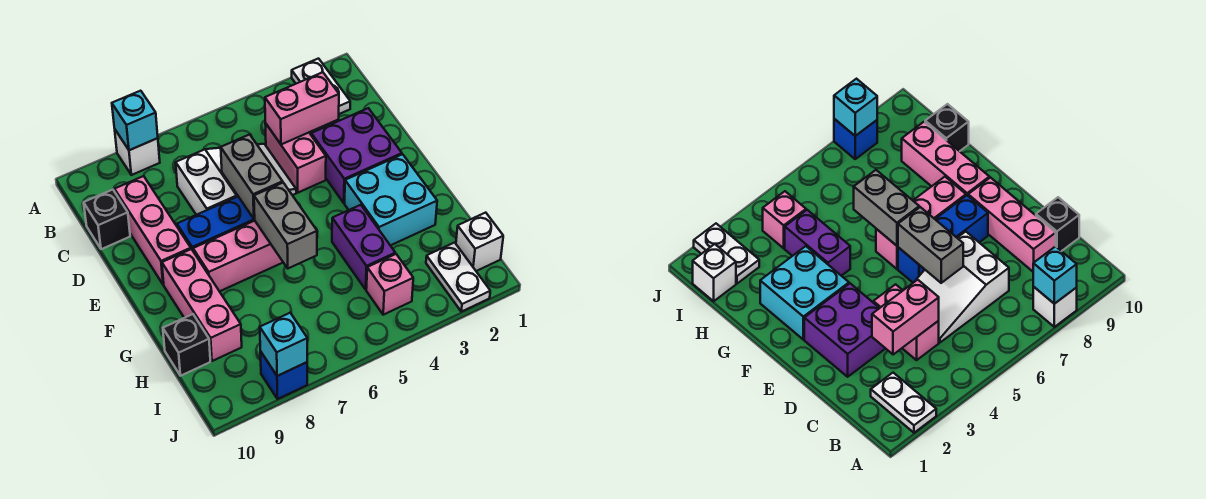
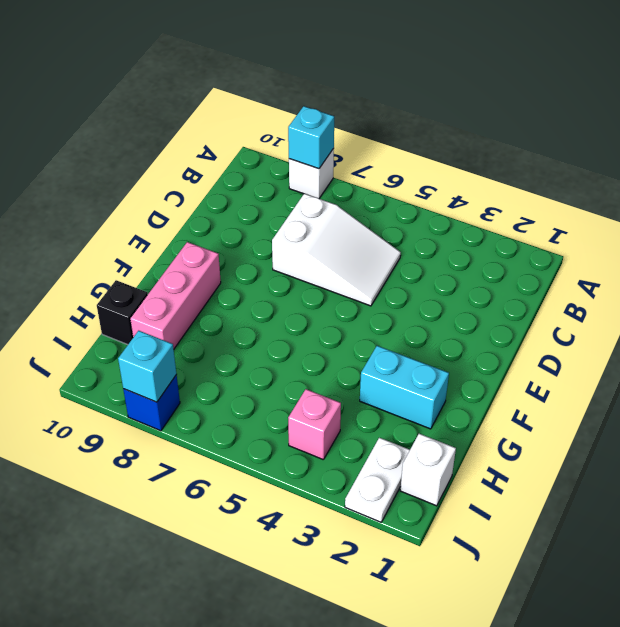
cyan 1x2 brick [360,346,449,429] -> cyan 2x2 brick [345,154,437,246]
none -> white 1x2 plate [292,59,350,114]
none -> pink 1x2 brick [265,123,326,193]
none -> pink 1x3 brick [115,176,191,285]

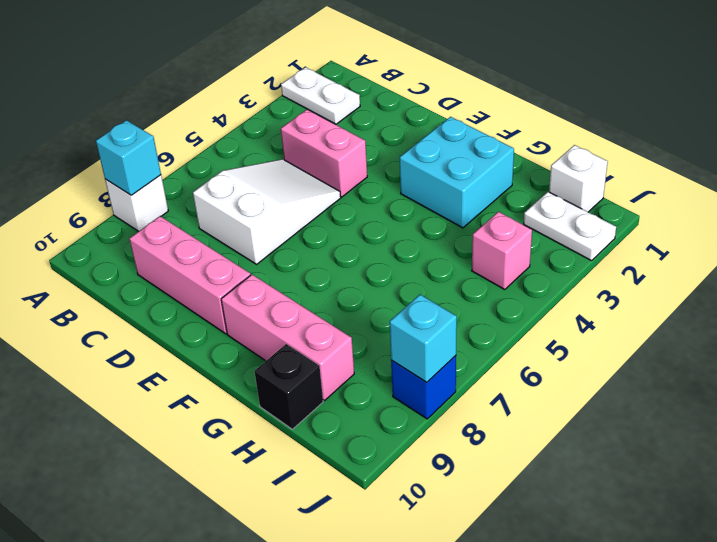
none -> black 1x1 brick [84,190,130,249]
none -> purple 2x2 brick [311,108,402,203]
none -> blue 1x3 brick [177,197,255,250]

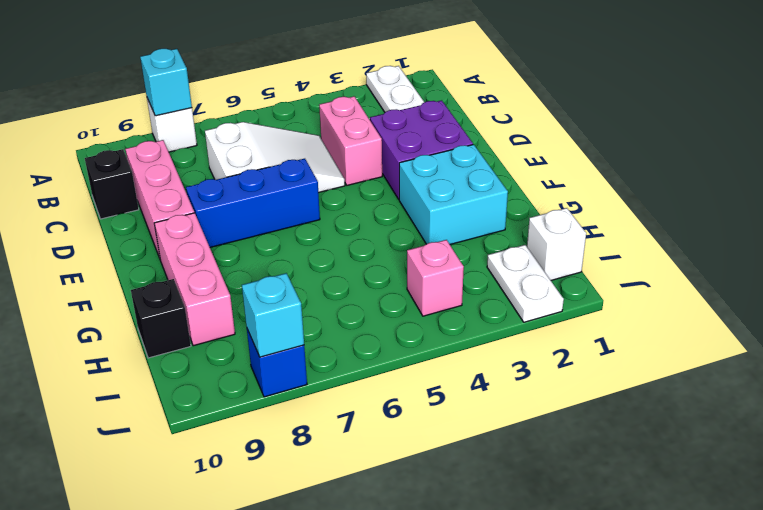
none -> pink 1x3 brick [193,221,283,291]
none -> purple 1x2 brick [332,205,395,289]
none -> pink 1x2 brick [265,72,339,145]

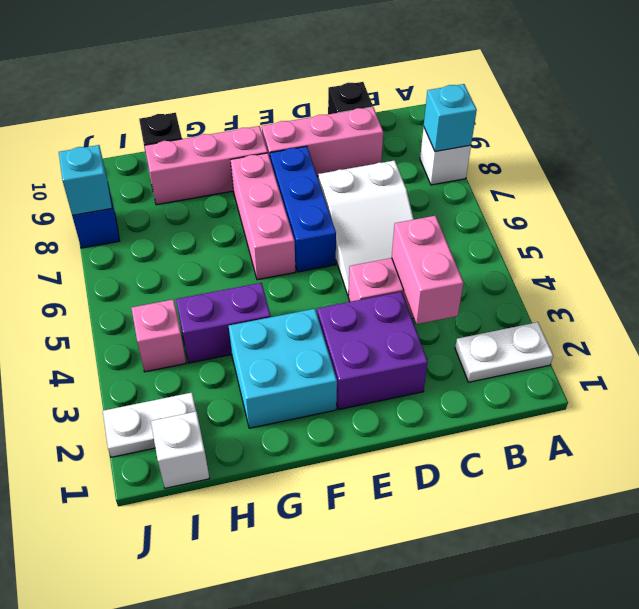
none -> grey 1x2 brick [221,134,283,219]
none -> grey 1x2 brick [254,183,317,268]

